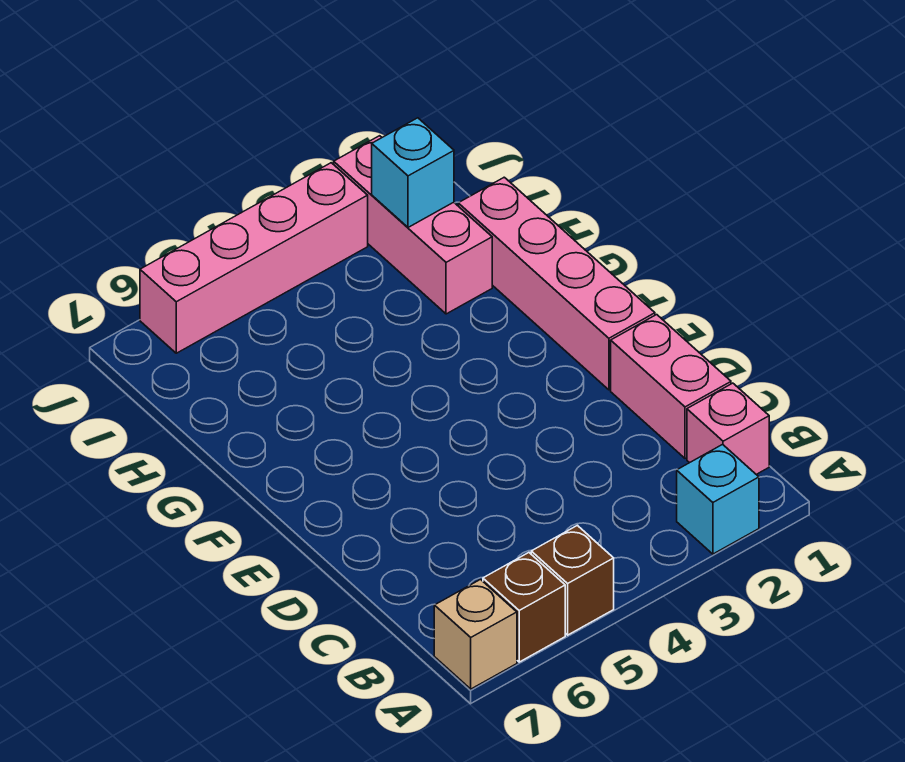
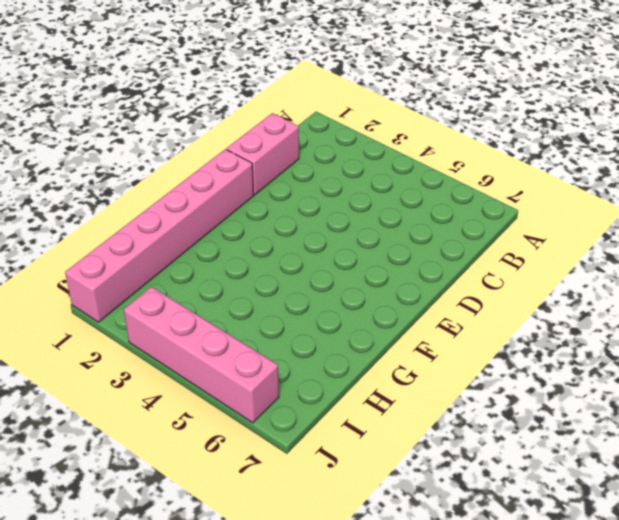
pink 1x6 brick [65,149,254,322] -> pink 1x4 brick [458,177,655,390]
none -> cyan 1x1 brick [677,444,759,554]
none -> brown 1x1 brick [531,525,614,635]

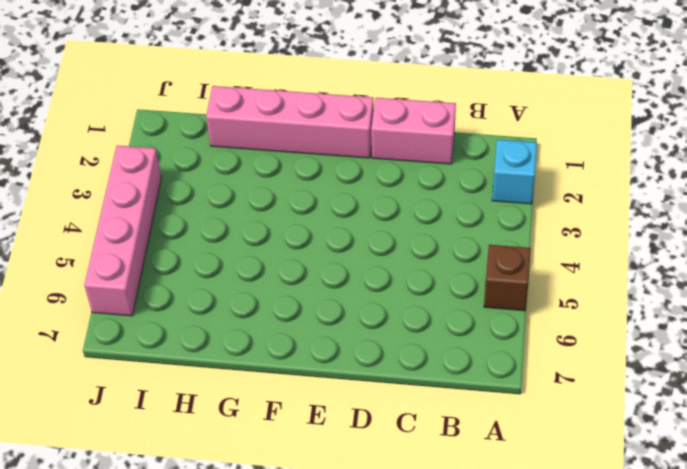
none -> brown 1x1 brick [483,553,565,662]
none -> tan 1x1 brick [434,580,517,689]

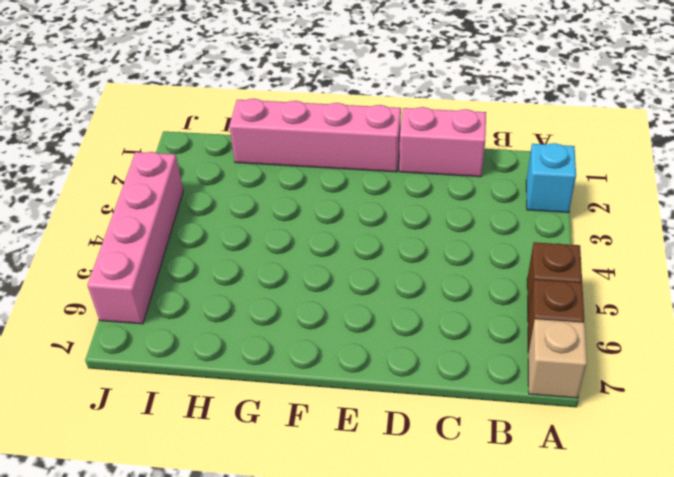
none -> pink 1x1 brick [687,383,769,475]
none -> pink 1x3 brick [334,136,492,314]

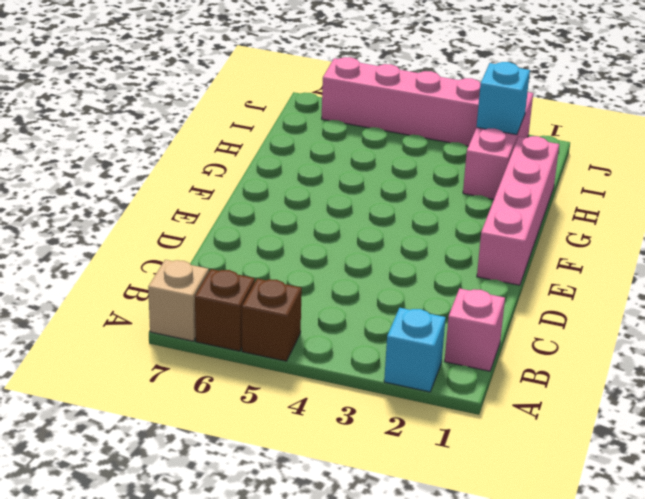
none -> pink 1x2 brick [611,315,731,458]

